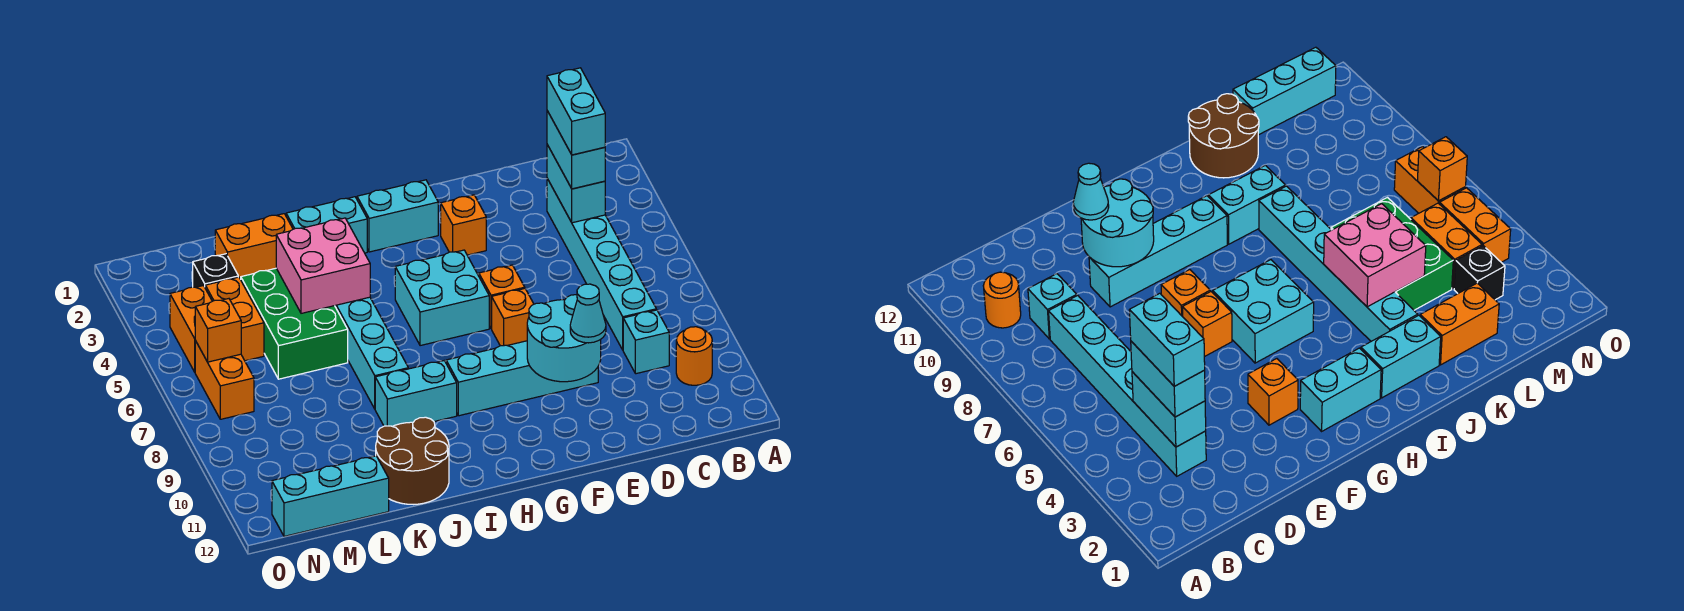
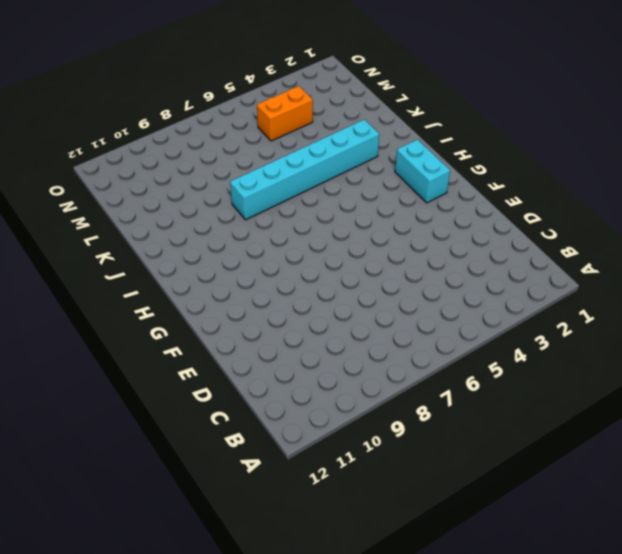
none -> orange 1x1 round brick [676,327,712,385]
none -> cyan 1x6 brick [547,179,656,350]
none -> cyan 1x1 brick [623,310,669,374]

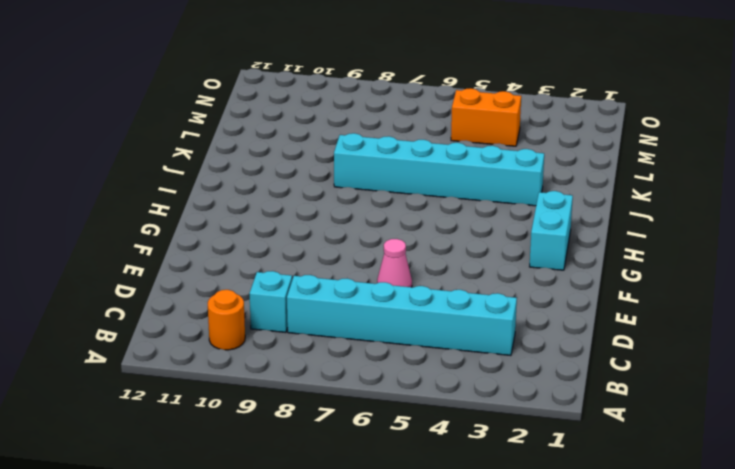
pink 1x1 cone [377,239,412,287] -> none
none -> cyan 1x4 brick [446,341,598,416]
none -> orange 1x1 brick [441,195,486,255]
none -> orange 1x1 brick [479,265,525,329]

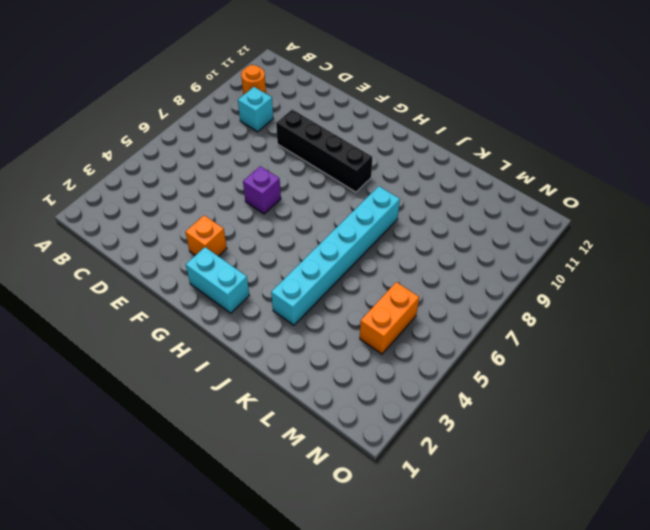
black 1x4 brick [276,109,373,192] -> cyan 1x4 brick [446,341,598,416]
purple 1x1 brick [243,166,281,214] -> orange 1x1 brick [479,265,525,329]
none -> cyan 1x6 brick [547,179,656,350]
none -> orange 1x1 brick [492,289,534,346]
none -> cyan 2x2 brick [395,250,489,346]

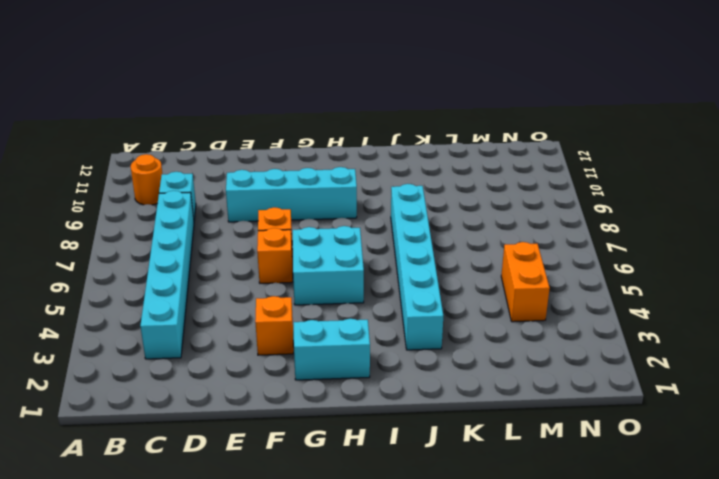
none -> cyan 1x2 brick [286,197,367,253]
none -> cyan 1x2 brick [375,361,457,426]
none -> brown 2x2 round brick [376,417,449,504]

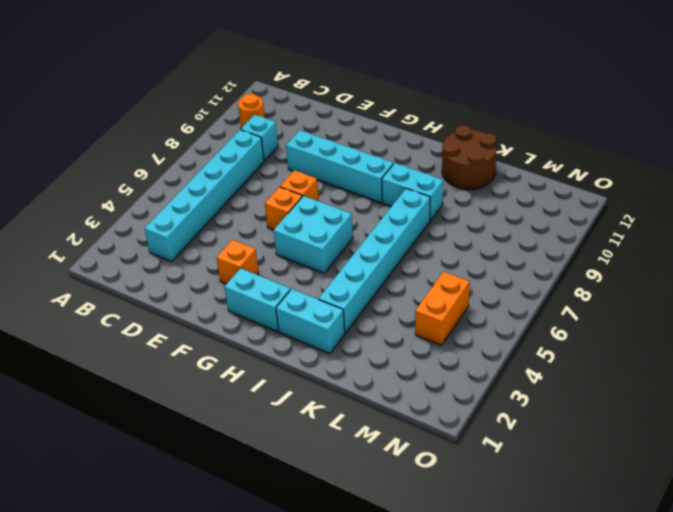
none -> orange 1x2 brick [215,214,293,279]
none -> green 2x3 brick [241,268,348,379]
none -> cyan 1x3 brick [272,456,389,536]

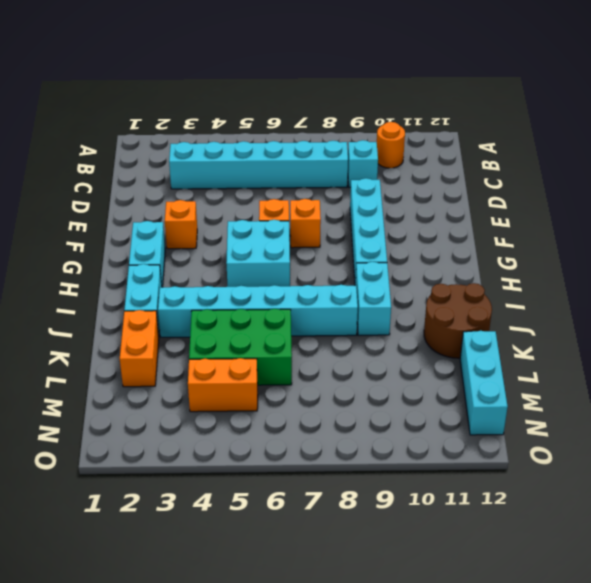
none -> black 1x1 brick [193,254,238,287]
none -> orange 1x2 brick [170,286,212,372]
none -> orange 1x2 brick [195,341,254,419]

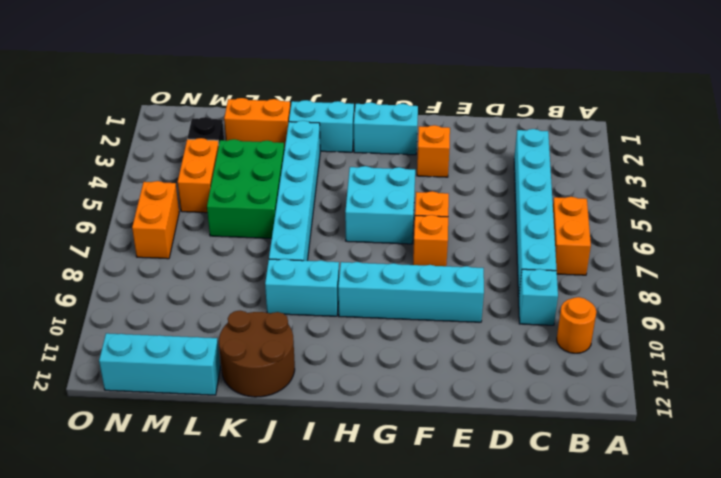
orange 1x2 brick [553,197,591,275] -> orange 1x2 brick moved to [170,286,212,372]
none -> cyan 1x2 brick [547,145,605,223]
none -> cyan 2x2 round brick [527,295,601,382]
none -> pink 2x2 brick [276,218,370,313]

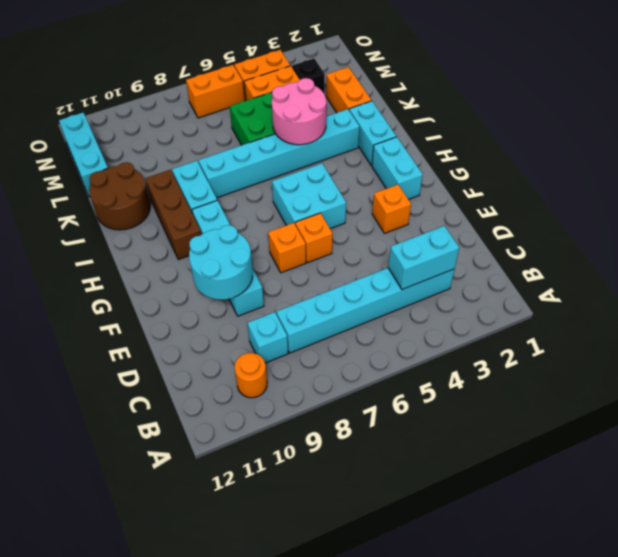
brown 1x3 brick [145,170,201,260] -> none
pink 2x2 round brick [272,78,326,145] -> pink 2x2 brick [276,218,370,313]
none -> orange 1x1 brick [195,299,241,362]
none -> cyan 1x2 brick [547,111,605,189]
none -> cyan 1x1 cone [570,284,606,343]

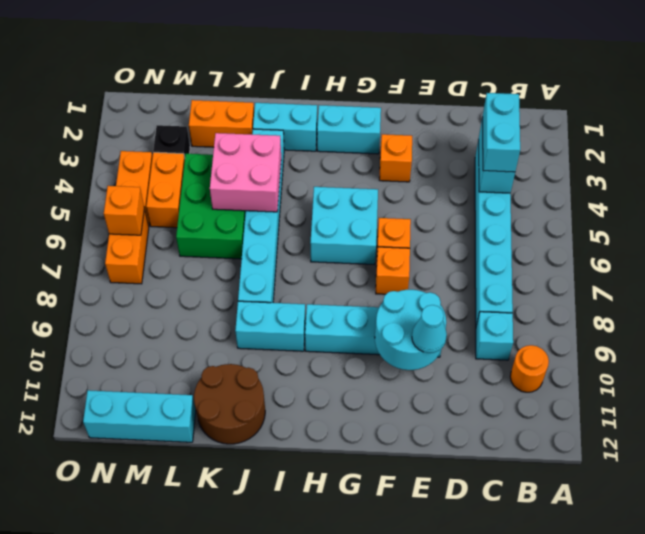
none -> cyan 1x2 brick [547,68,605,155]

